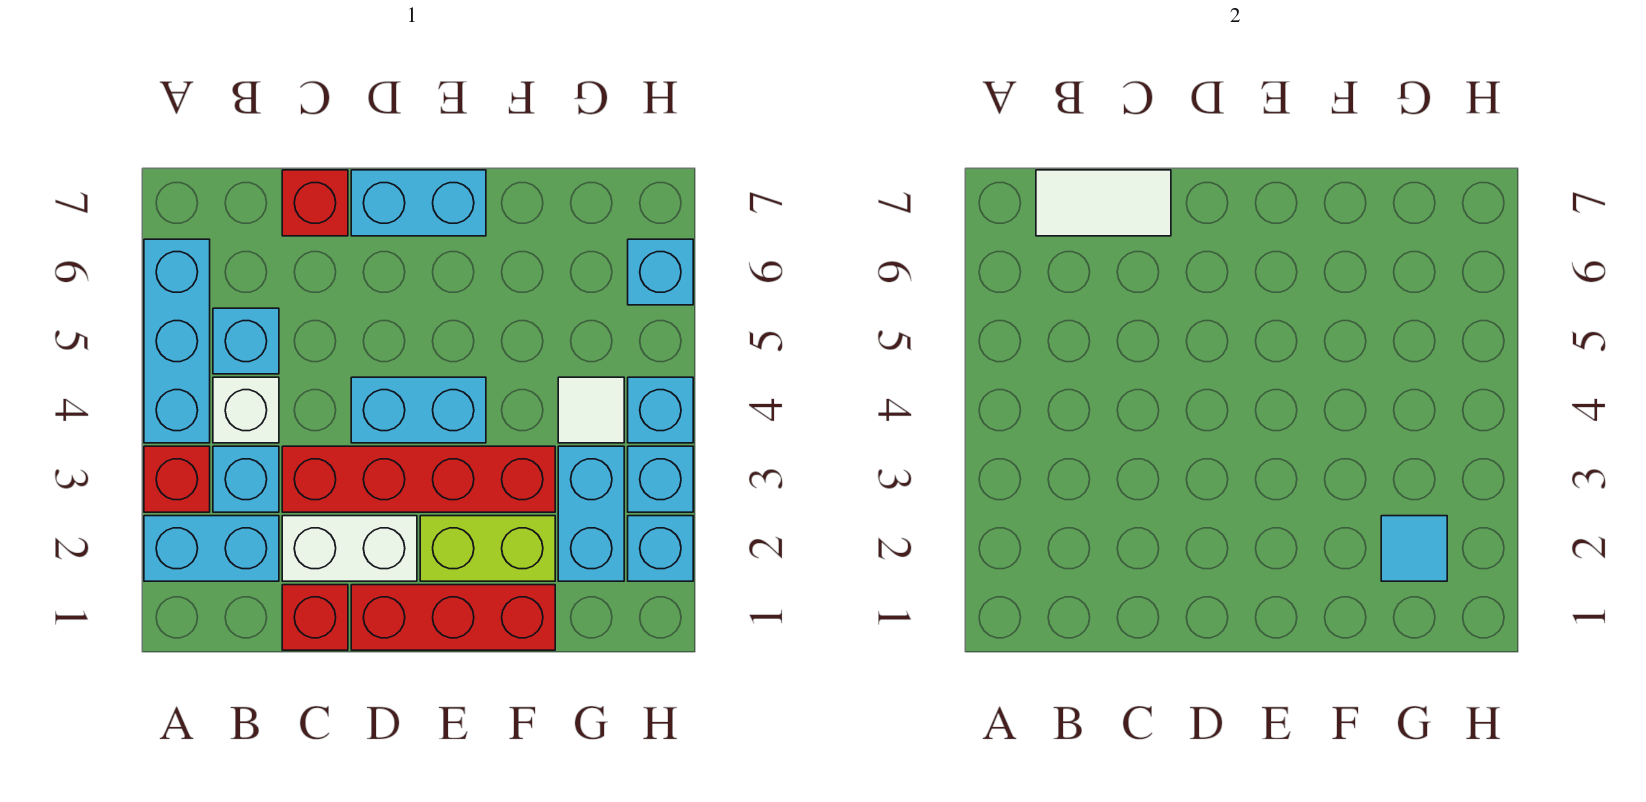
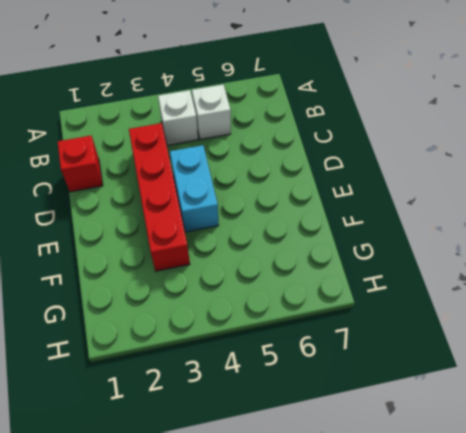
white 1x1 brick [192,85,231,140] -> cyan 1x1 brick [213,308,279,374]
none -> cyan 1x2 brick [144,516,279,581]
none -> red 1x1 brick [144,446,210,512]
none -> cyan 1x3 brick [144,239,210,443]

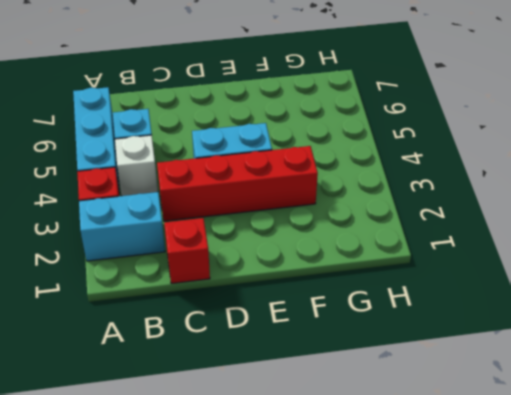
none -> cyan 1x1 brick [213,446,279,512]
none -> white 1x2 brick [282,516,417,581]
none -> red 1x1 brick [282,170,348,236]

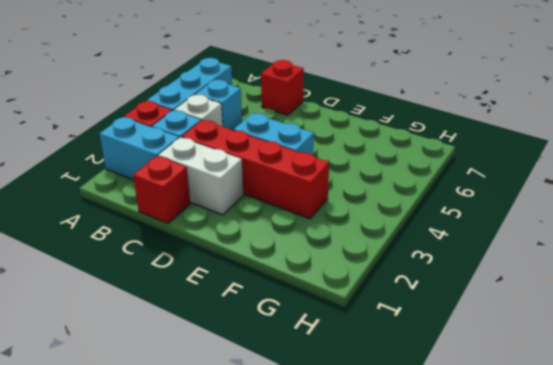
none -> red 1x3 brick [351,585,555,650]
none -> cyan 1x2 brick [351,170,486,236]
none -> lime 1x2 brick [420,516,555,581]

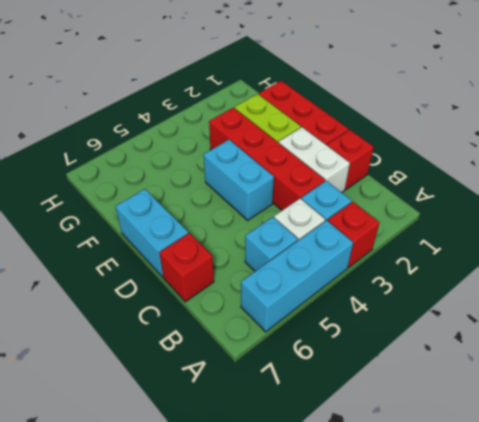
none -> cyan 1x2 brick [144,516,279,581]
none -> cyan 1x2 brick [558,446,624,581]
none -> white 1x1 tile [558,377,624,443]

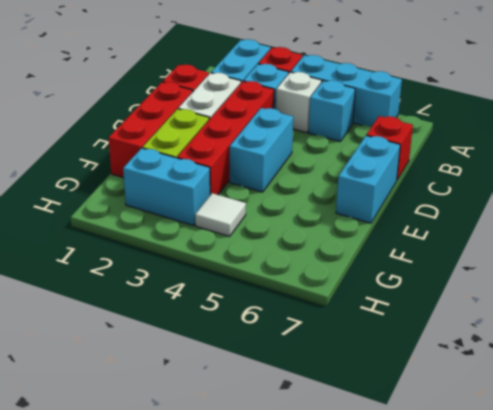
none -> cyan 1x1 brick [628,516,693,581]
none -> cyan 1x1 brick [628,446,693,512]
none -> cyan 1x1 brick [628,377,693,443]

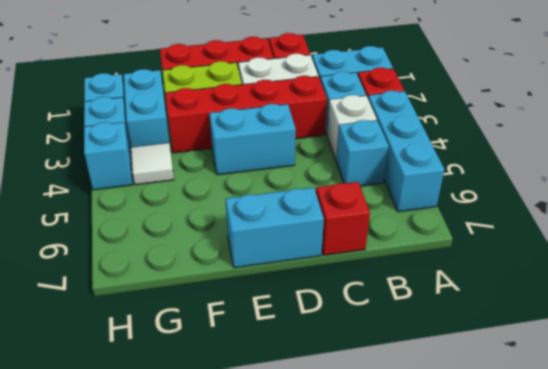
none -> cyan 1x1 brick [628,239,693,305]
none -> white 1x2 tile [1036,170,1171,236]
none -> cyan 1x1 tile [1381,516,1447,581]

